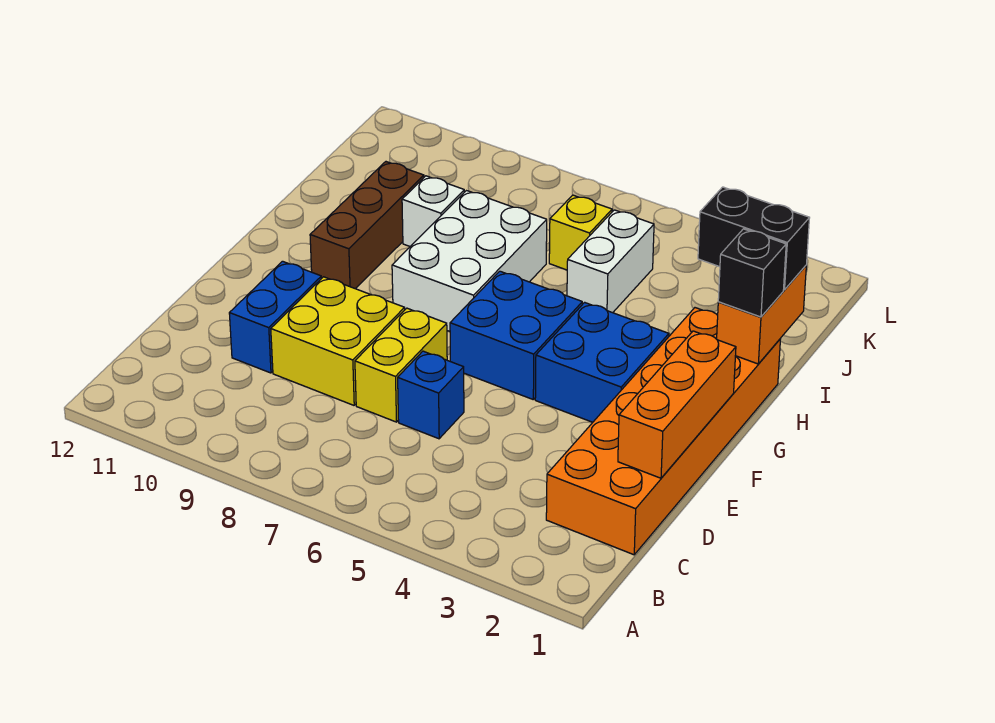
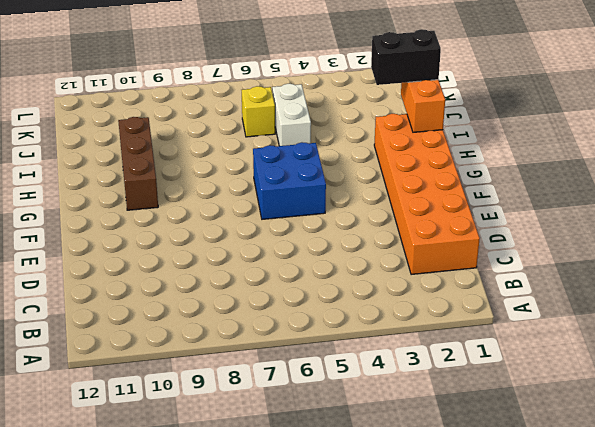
none -> blue 1x1 brick [398,351,464,439]
none -> yellow 1x2 brick [355,308,447,422]
none -> yellow 2x2 brick [271,277,405,405]

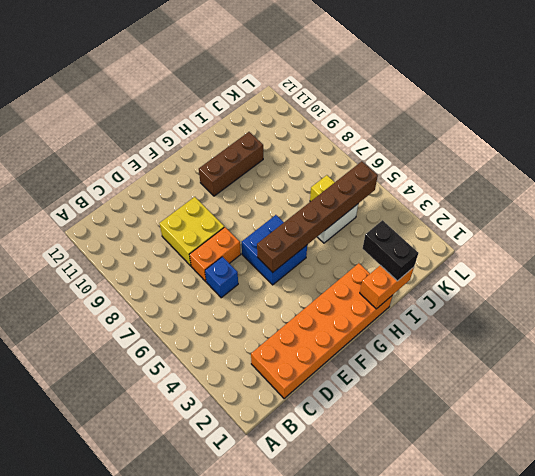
orange 1x2 brick [190,227,241,282] -> yellow 1x2 brick [355,308,447,422]
brown 1x6 brick [257,161,378,272] -> none
none -> blue 1x2 brick [229,261,321,373]
none -> blue 2x2 brick [535,302,669,422]
none -> white 2x3 brick [392,191,547,331]

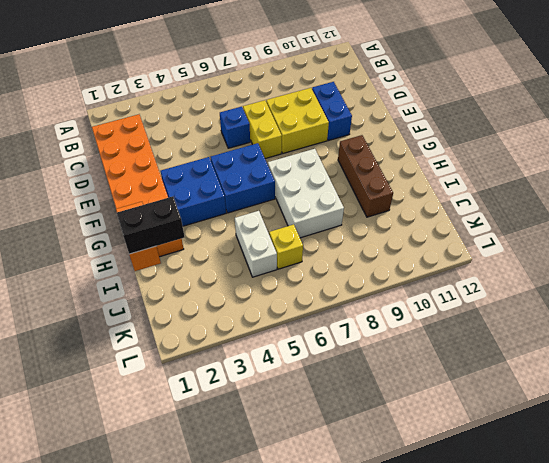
none -> white 1x1 brick [402,176,464,246]
none -> orange 1x3 brick [618,331,736,478]
none -> black 1x1 brick [718,229,786,317]

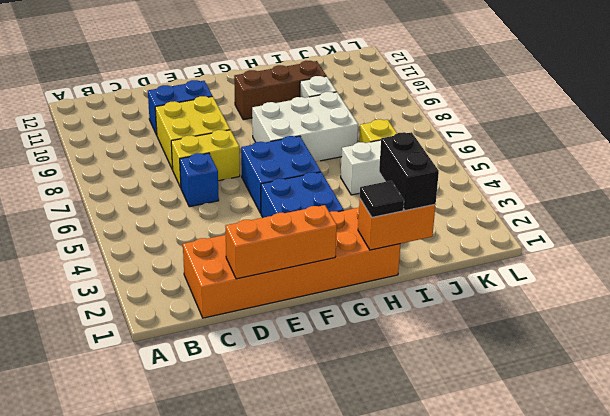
black 1x1 tile [360,181,404,217] -> black 1x1 brick [718,229,786,317]

